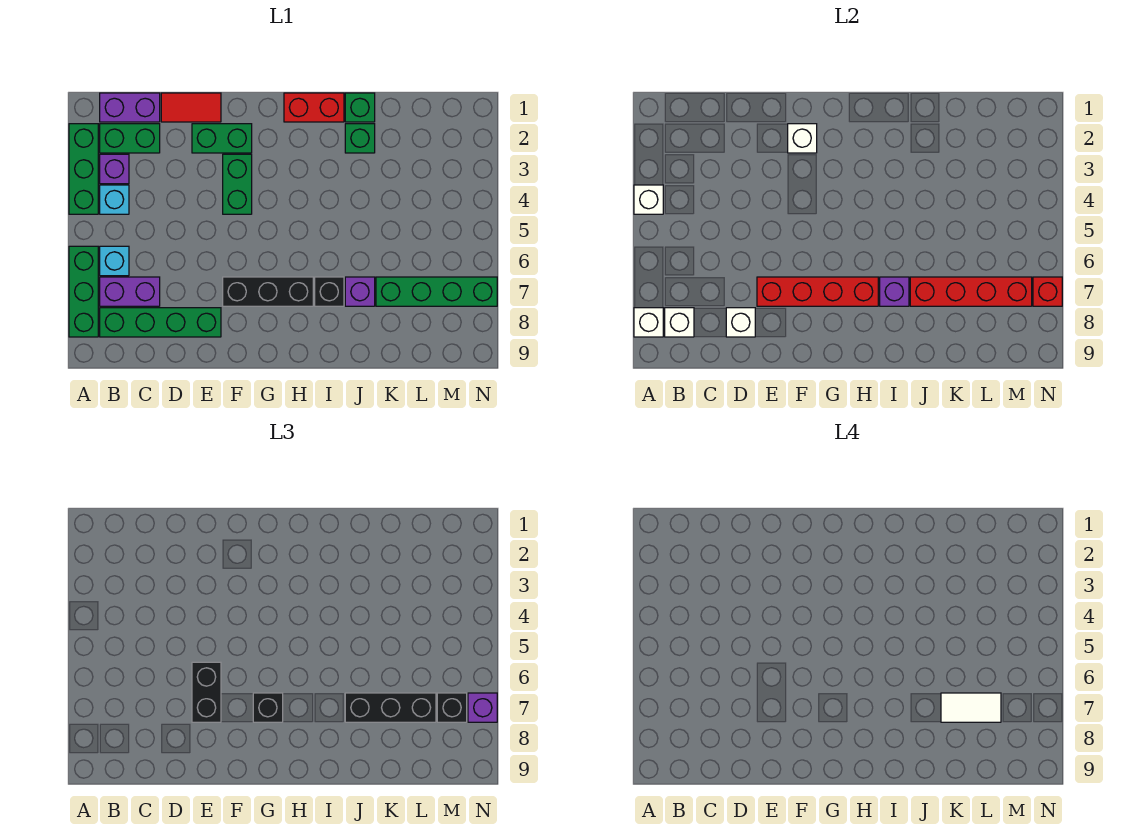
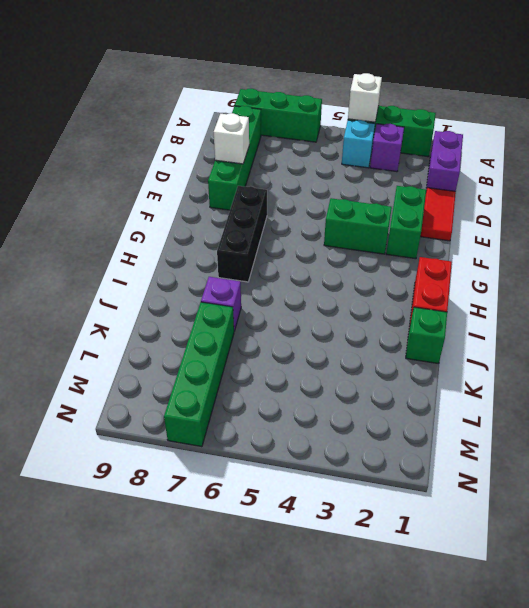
none -> green 1x2 brick [100,124,160,153]
none -> cyan 1x1 brick [100,246,129,276]
none -> purple 1x2 brick [100,277,160,306]
none -> black 1x1 brick [315,277,344,306]

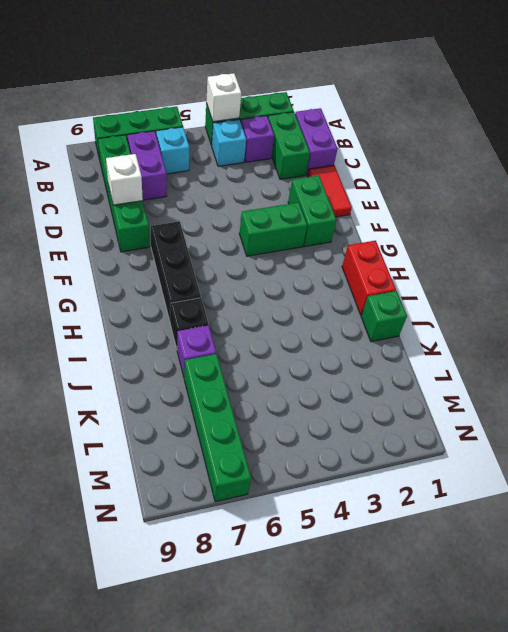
none -> green 1x1 brick [345,124,375,153]
none -> white 1x1 brick [634,308,663,337]
none -> white 1x1 brick [665,308,694,337]
none -> red 1x4 brick [757,277,878,306]

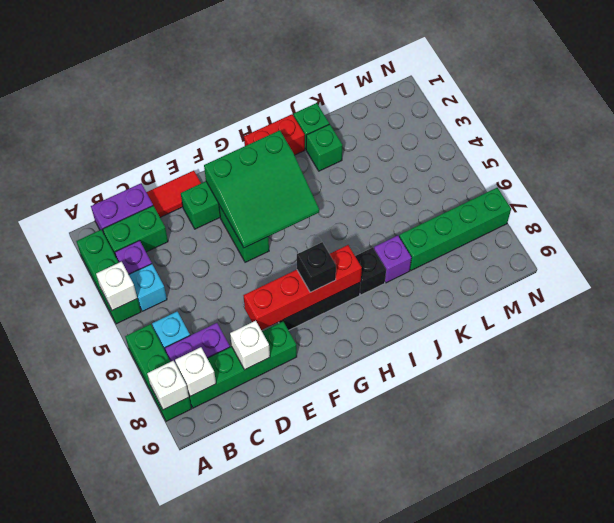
green 3x3 slope [204,130,319,248] -> white 1x1 brick [788,124,817,153]
none -> purple 1x1 brick [880,277,909,306]
none -> red 1x4 brick [910,277,1032,306]
none -> red 1x1 brick [1033,277,1062,306]
none -> black 1x2 brick [192,662,221,722]

